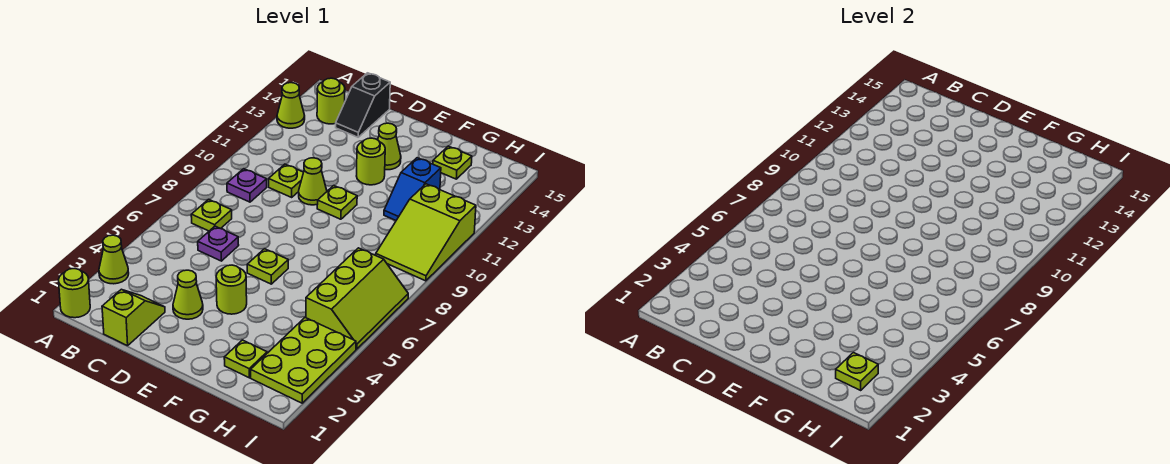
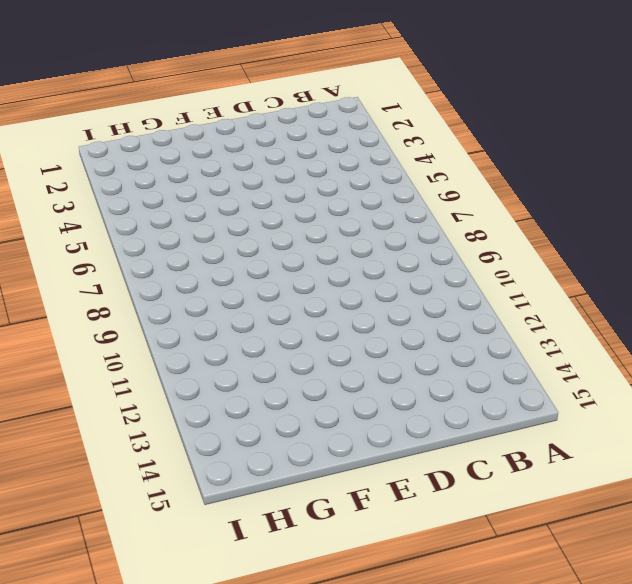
none -> lime 1x1 round brick [59,269,90,318]
none -> lime 1x1 cone [99,235,129,284]
none -> lime 1x1 cone [277,83,305,128]

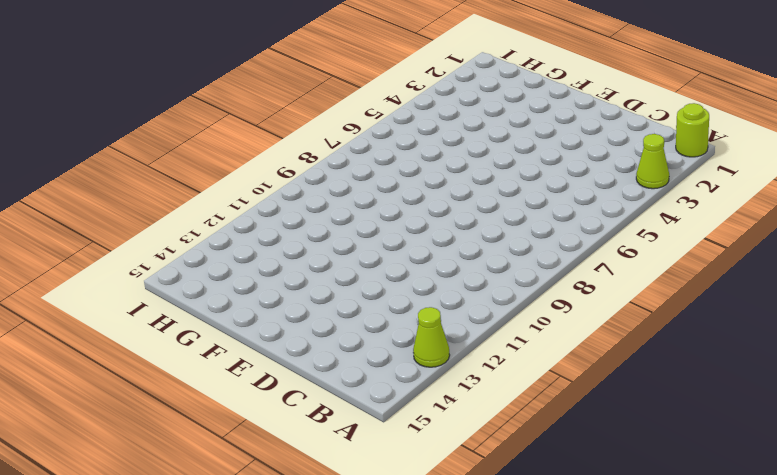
none -> lime 1x1 plate [191,199,232,231]
none -> purple 1x1 plate [227,169,267,202]
none -> lime 1x1 round brick [317,78,345,124]

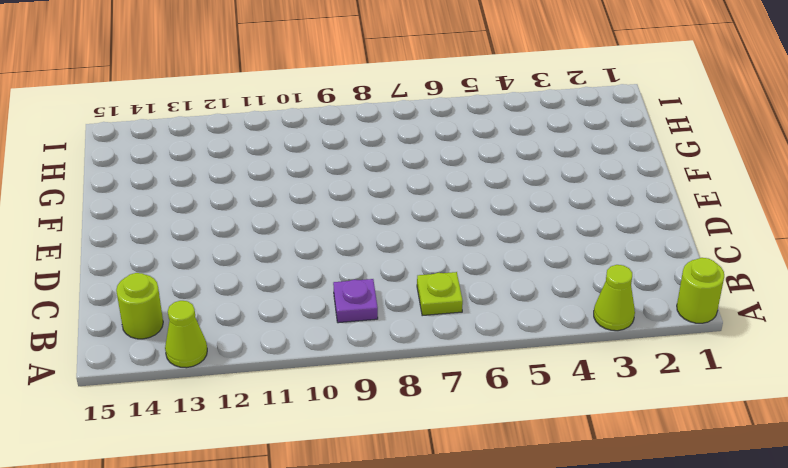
none -> lime 1x2 slope [102,289,165,346]
none -> purple 1x1 plate [198,226,239,261]
none -> lime 1x1 plate [269,164,304,197]

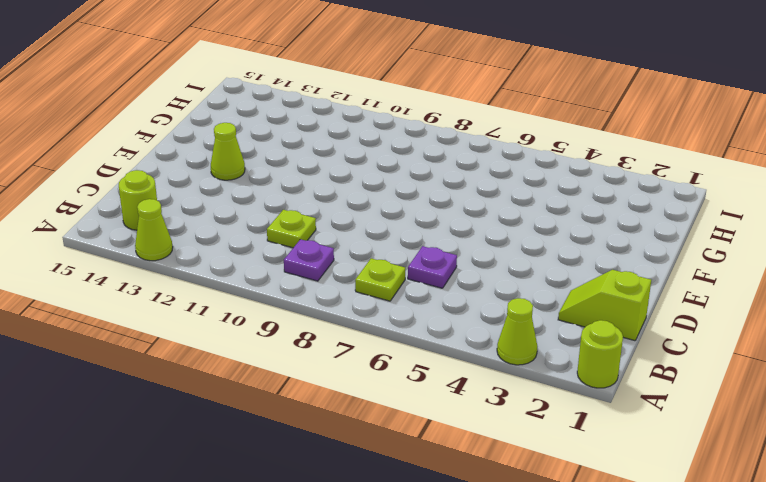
none -> black 1x2 slope [336,73,390,137]
none -> lime 1x1 cone [173,270,203,319]
none -> lime 1x1 cone [299,158,327,205]

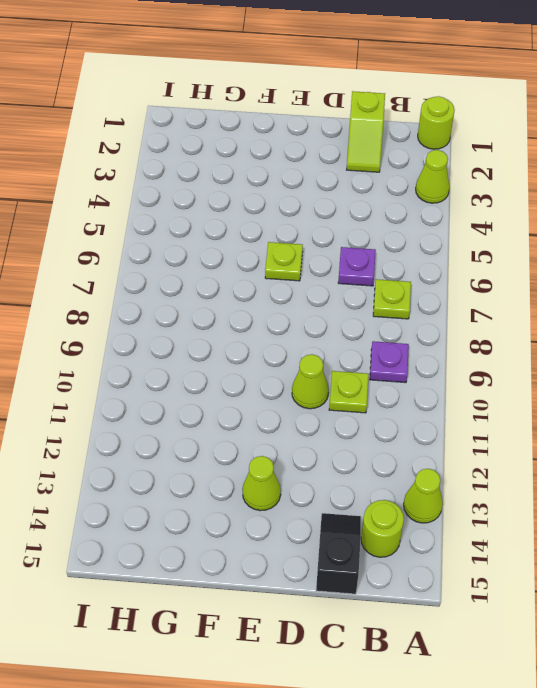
none -> lime 1x1 cone [173,270,203,319]
none -> lime 1x1 round brick [216,265,247,314]
none -> lime 1x1 plate [317,186,357,219]

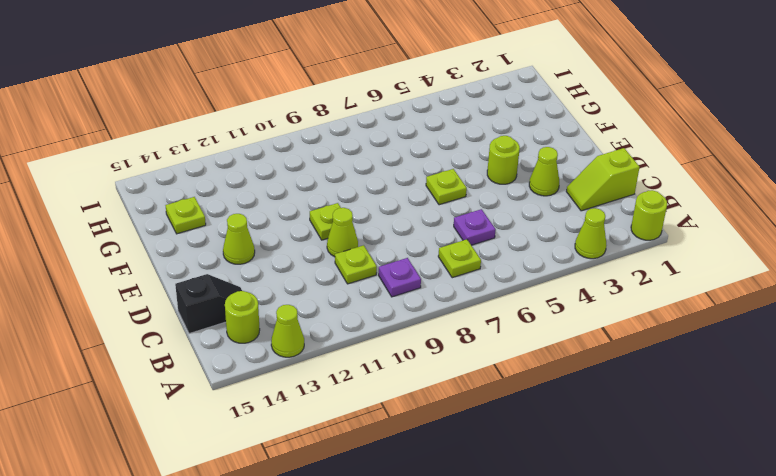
none -> lime 1x1 round brick [357,138,385,185]
none -> lime 1x1 plate [224,340,267,378]
none -> blue 1x2 slope [384,158,441,220]

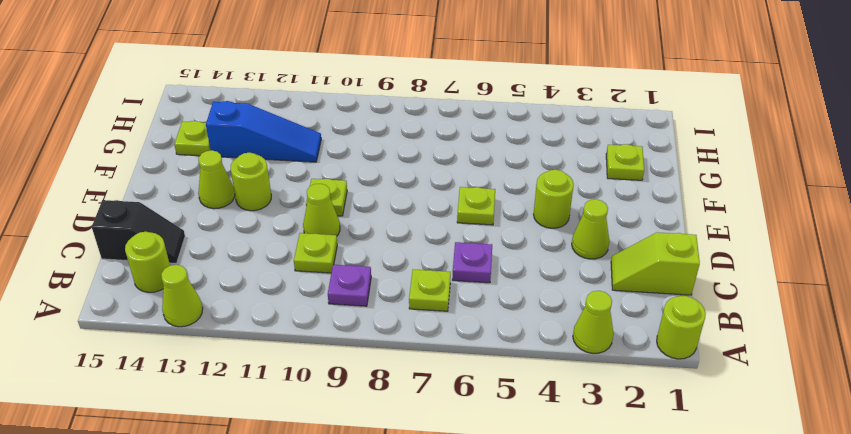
blue 1x3 slope [206,101,321,162] -> blue 1x2 slope [384,158,441,220]
none -> lime 2x3 plate [251,318,356,403]
none -> lime 2x3 slope [306,248,408,349]
none -> lime 2x3 slope [376,184,476,281]

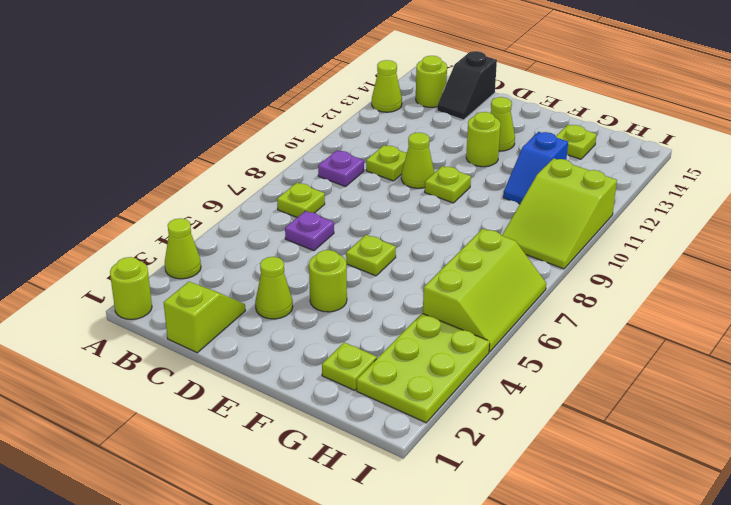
none -> lime 1x1 plate [836,353,878,390]

